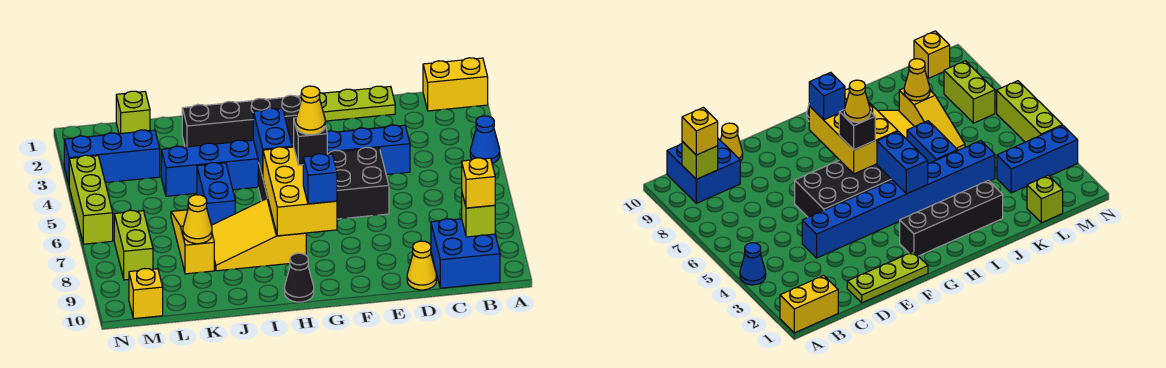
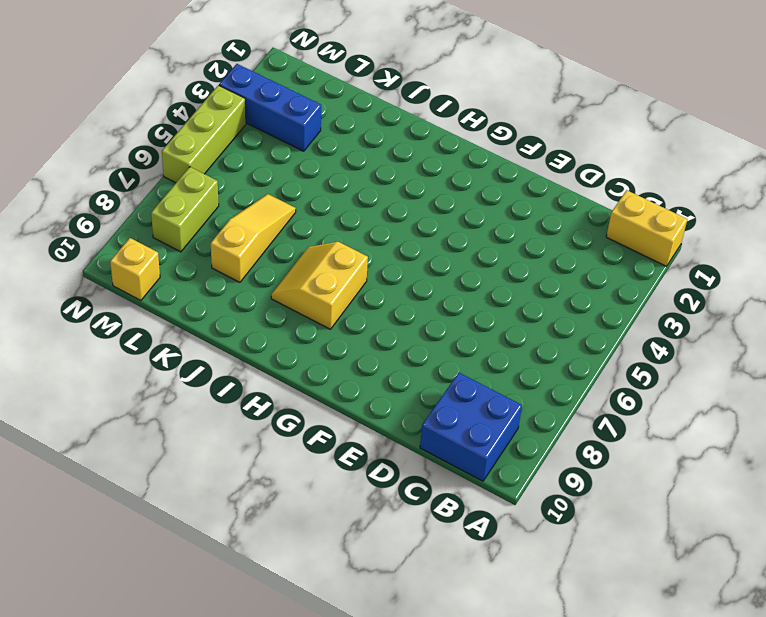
yellow 2x2 slope [271,242,368,329] -> yellow 2x3 slope [211,198,306,271]
none -> blue 1x1 cone [470,116,500,163]
none -> lime 1x3 plate [319,86,395,121]
none -> blue 1x8 brick [161,125,410,196]

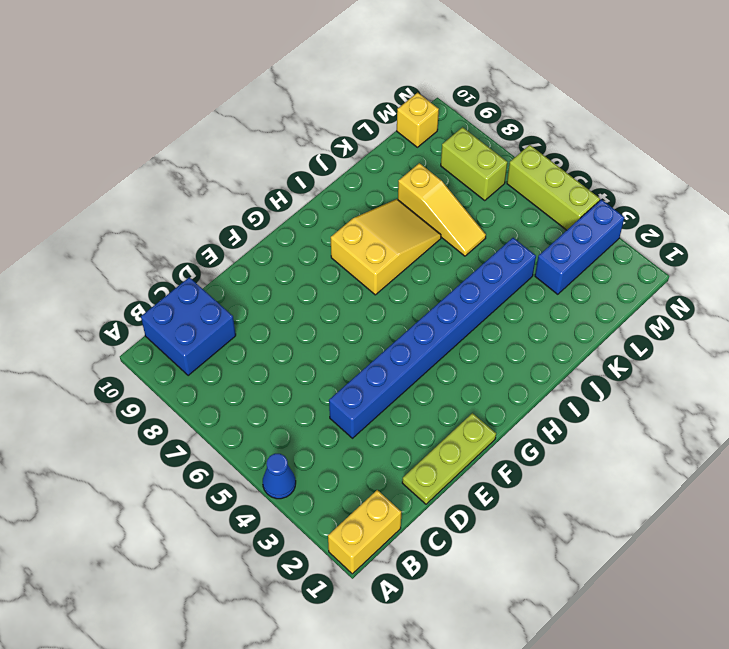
none -> yellow 1x1 cone [407,241,436,290]
none -> black 2x4 brick [258,147,389,219]
none -> black 1x4 brick [182,95,302,147]

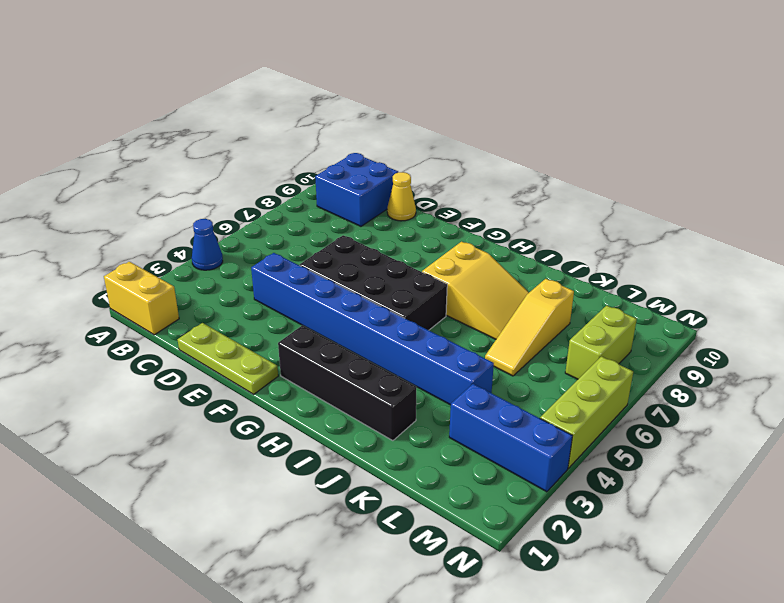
none -> black 1x1 cone [285,253,314,302]
none -> blue 1x2 brick [197,163,235,225]
none -> lime 1x1 brick [116,91,150,134]

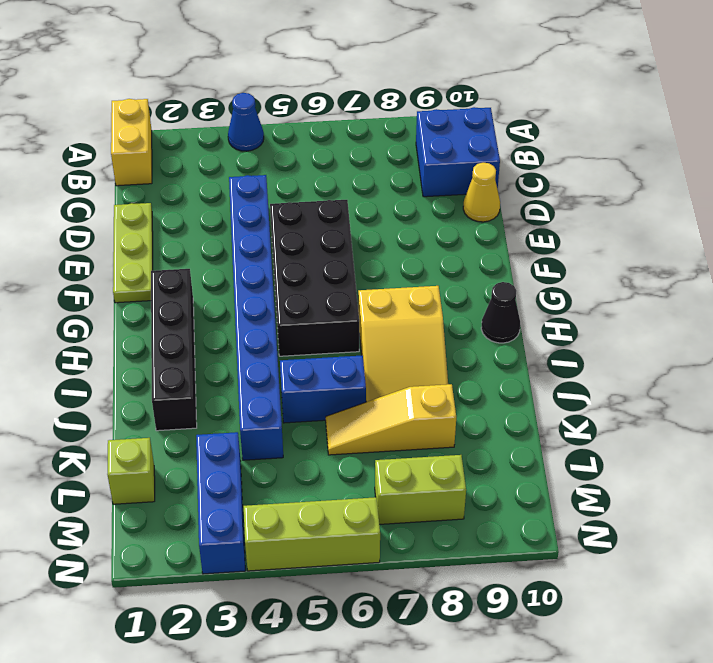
none -> yellow 1x1 brick [129,269,163,319]
none -> lime 1x1 brick [462,194,495,237]
none -> yellow 2x3 brick [263,147,337,236]

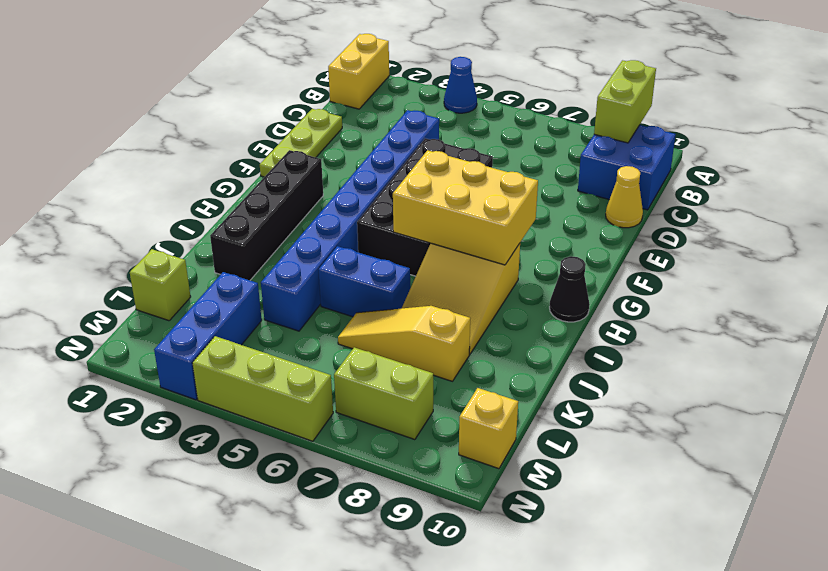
lime 1x2 brick [594,60,656,143] -> lime 1x1 brick [462,194,495,237]
none -> blue 1x2 brick [253,108,292,177]
none -> yellow 1x1 cone [183,195,212,244]
none -> yellow 1x1 brick [462,158,495,208]

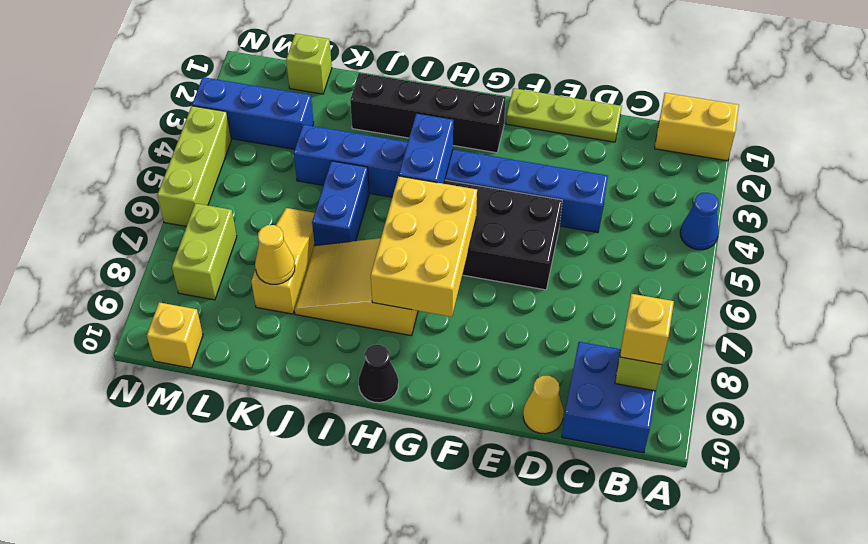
none -> black 1x1 brick [294,118,327,165]
none -> blue 1x1 brick [303,154,337,204]
none -> yellow 1x1 cone [296,86,325,135]

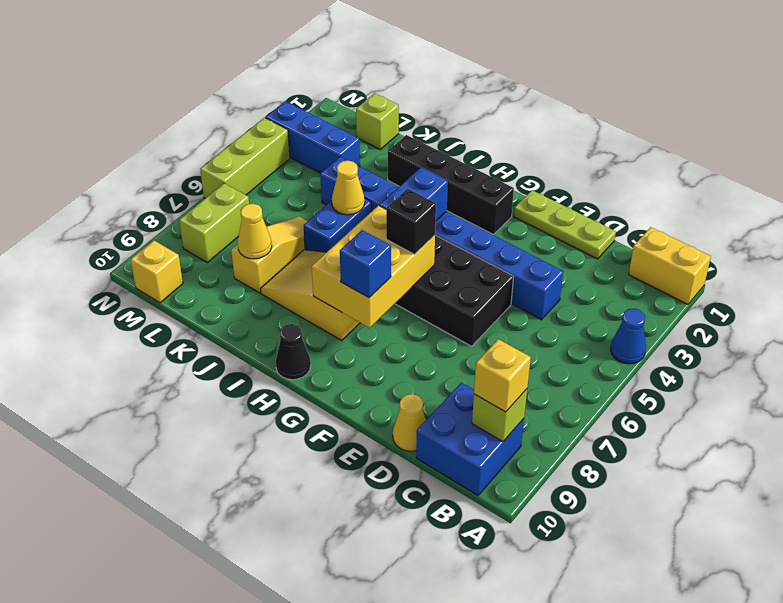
yellow 1x1 cone [332,161,365,215] -> yellow 1x1 cone moved to [296,86,325,135]

